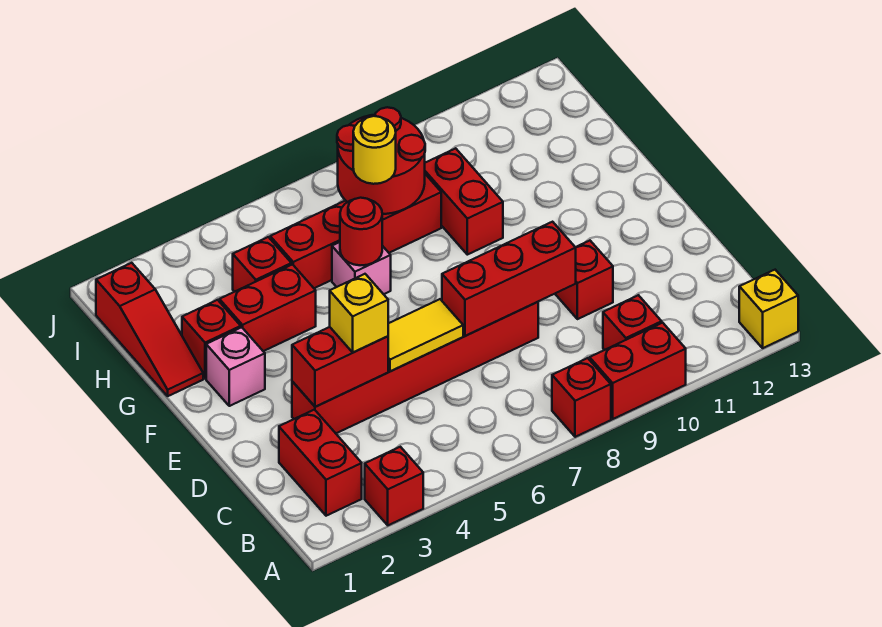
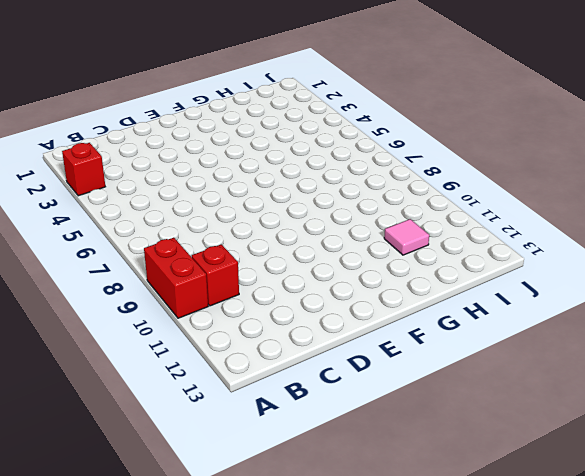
pink 1x1 tile [384,219,429,255] -> none
none -> red 1x1 brick [552,358,611,437]
none -> yellow 1x1 brick [739,270,798,348]
none -> red 1x2 brick [279,410,362,516]

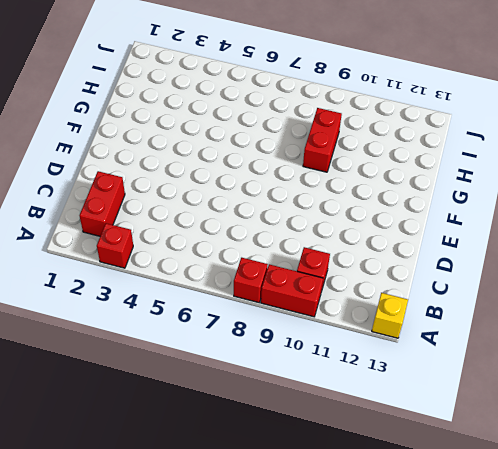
none -> red 1x6 brick [292,302,538,433]
none -> red 1x1 brick [555,241,613,319]
none -> pink 1x1 brick [206,327,265,406]

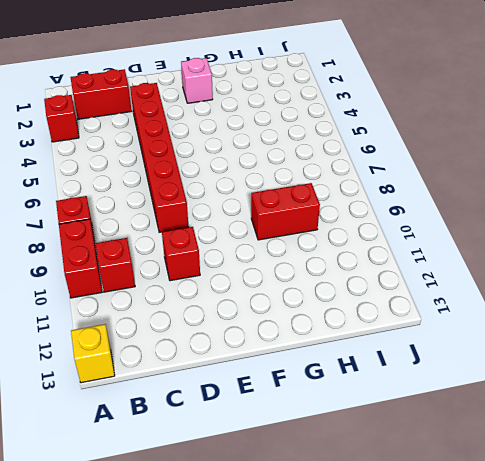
none -> red 1x3 slope [96,263,203,396]
none -> red 1x1 brick [182,300,241,379]
none -> red 1x2 brick [219,265,316,351]

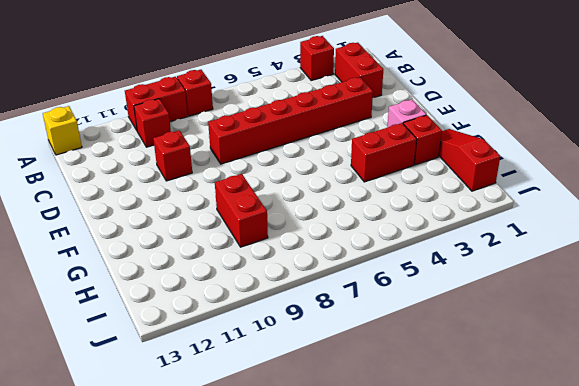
none -> pink 1x1 brick [332,242,391,294]
none -> red 1x1 brick [233,237,291,292]
none -> red 1x4 brick [270,174,441,288]

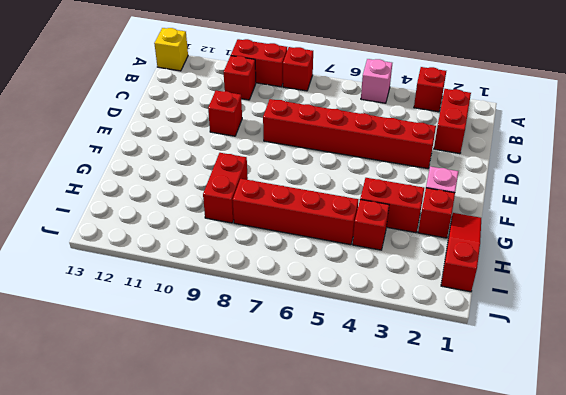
pink 1x1 brick [361,59,392,103] -> pink 1x1 brick moved to [332,242,391,294]
none -> red 1x2 brick [292,327,388,407]
none -> yellow 1x2 tile [388,299,463,371]
none -> red 1x3 brick [442,222,576,336]

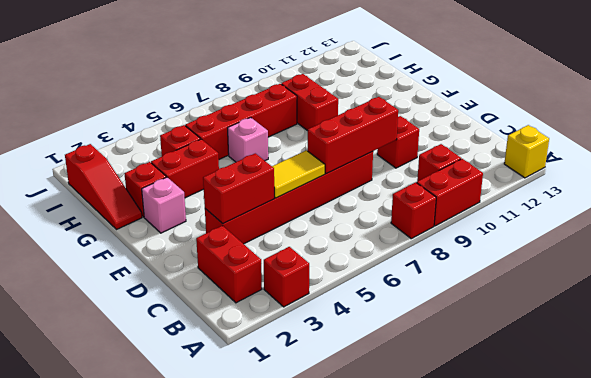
none -> red 1x1 round brick [340,198,382,265]
none -> red 2x2 round brick [337,107,425,214]
none -> yellow 1x1 brick [330,274,388,352]

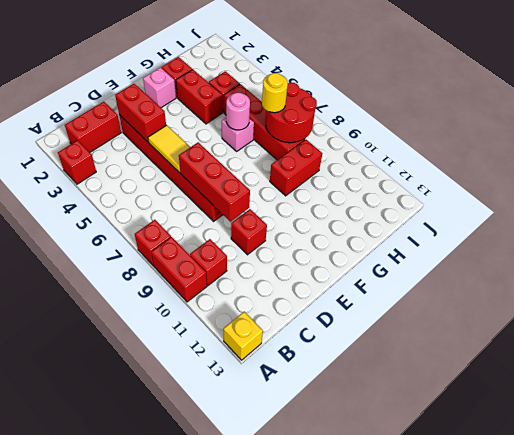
pink 1x1 round brick [226,93,250,130] -> red 1x1 round brick [340,198,382,265]
none -> red 1x3 slope [96,263,203,396]
none -> yellow 1x1 brick [330,274,388,352]

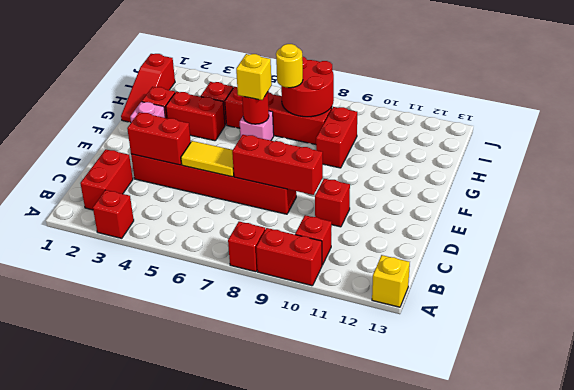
yellow 1x1 brick [236,54,272,100] -> yellow 1x1 brick moved to [330,274,388,352]

